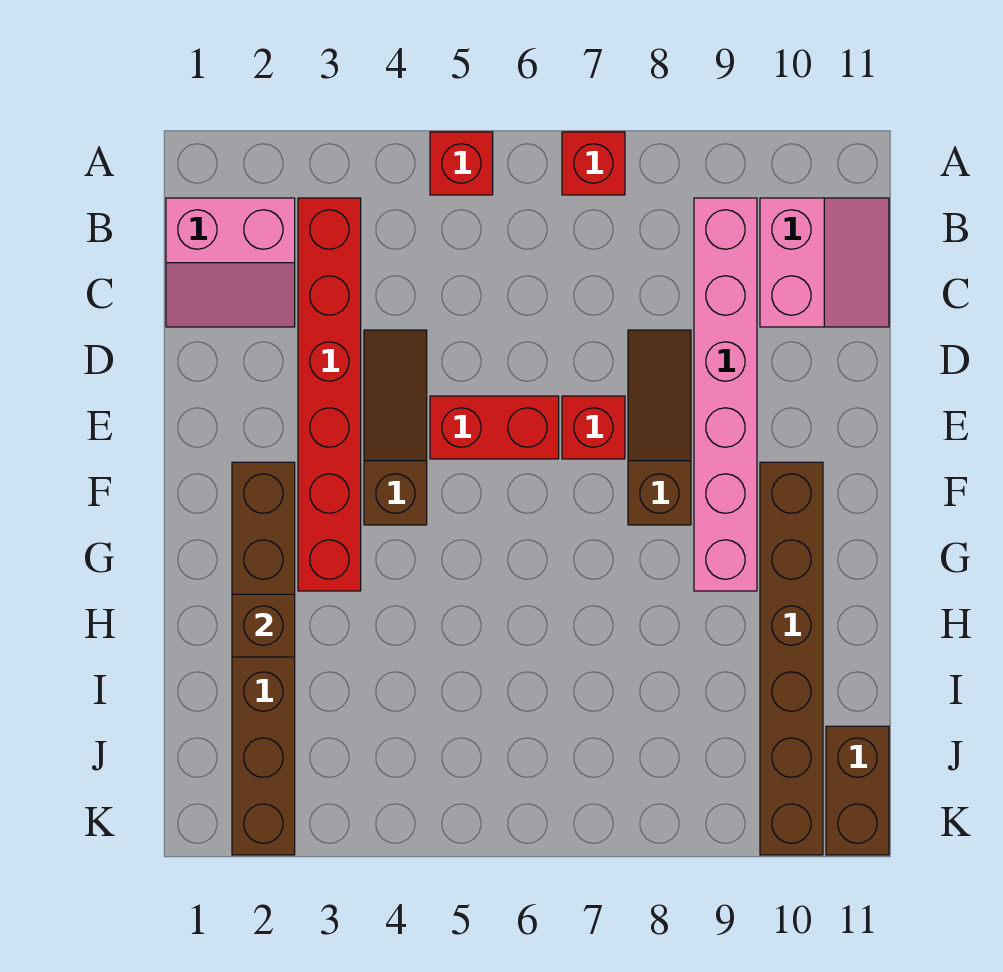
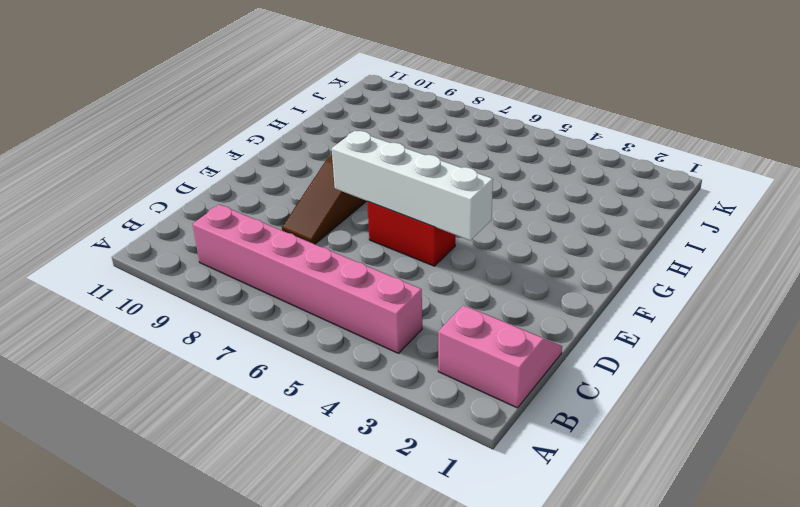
pink 1x6 brick [193,204,422,353] -> pink 1x6 brick turned to [694,198,757,591]
white 1x4 brick [332,131,493,240] -> none
none -> red 1x1 brick [430,132,493,195]
none -> red 1x1 brick [562,132,625,195]
none -> red 1x6 brick [298,198,361,591]

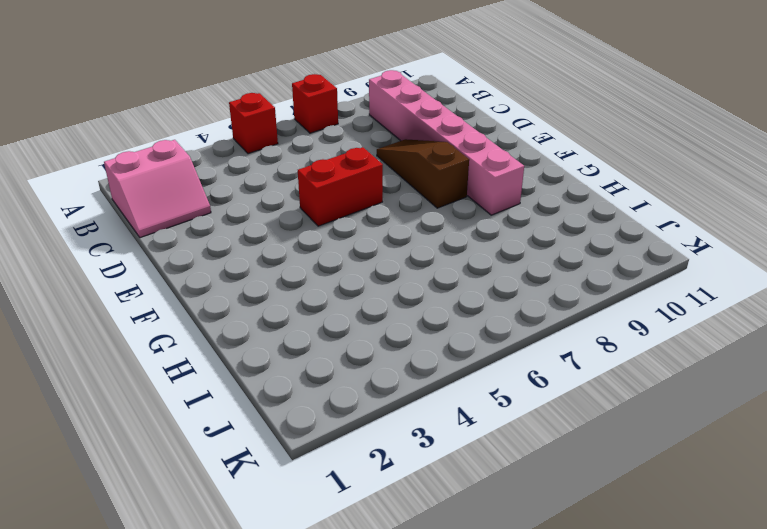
none -> red 1x6 brick [298,198,361,591]
none -> pink 2x2 slope [760,198,889,327]
none -> brown 1x3 slope [364,330,427,525]

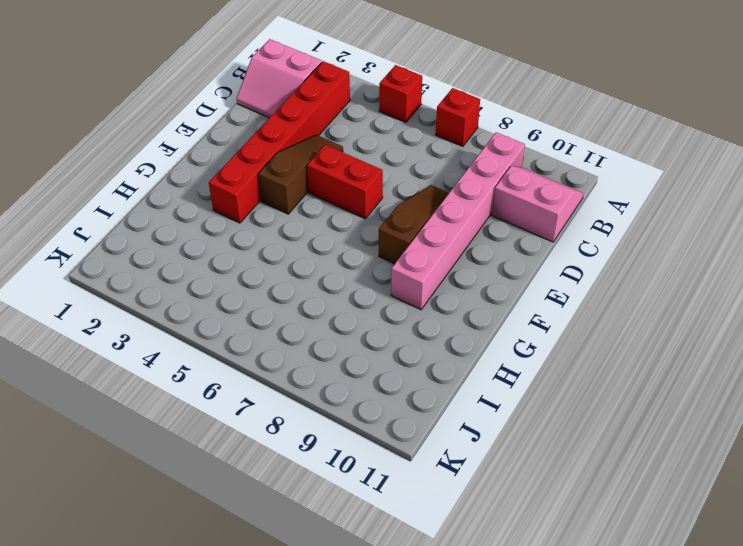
pink 2x2 slope [492,166,584,242] -> pink 2x2 slope turned to [760,198,889,327]
none -> red 1x1 brick [562,396,625,459]
none -> brown 1x6 brick [232,462,295,855]
none -> brown 1x6 brick [760,462,823,855]

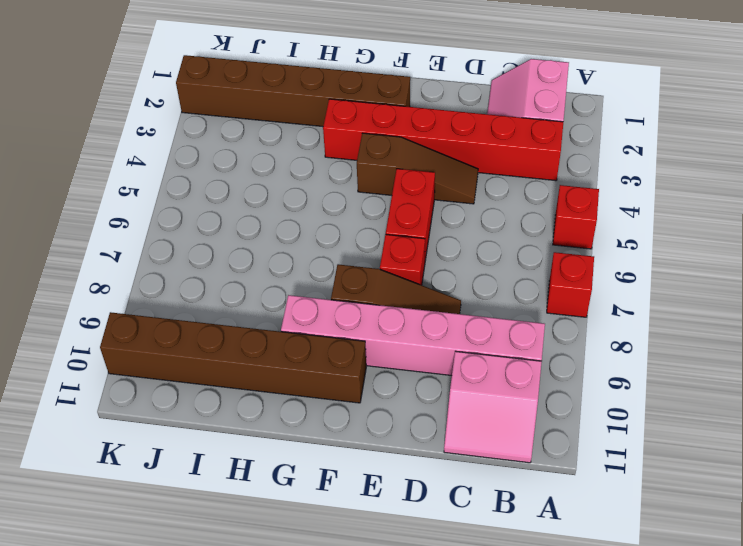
none -> brown 1x2 brick [826,726,889,855]
none -> brown 1x1 brick [232,594,295,657]

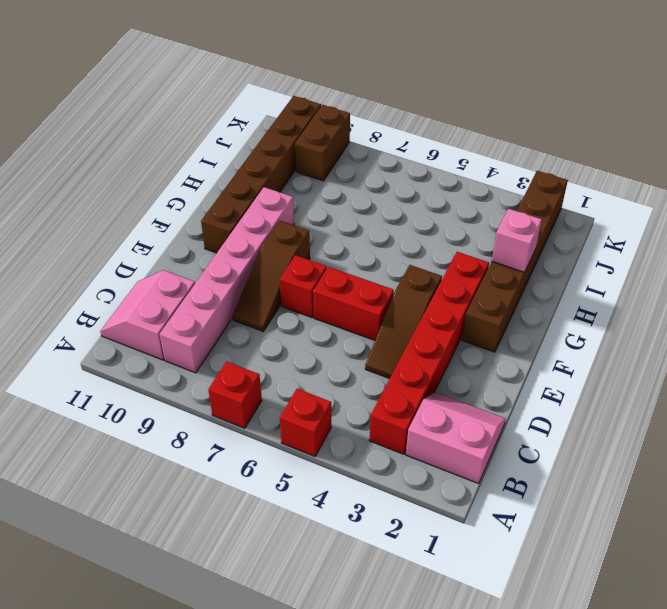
pink 1x1 brick [492,209,542,272] -> brown 1x1 brick [232,594,295,657]
brown 1x2 brick [295,105,350,181] -> brown 1x2 brick moved to [826,726,889,855]

